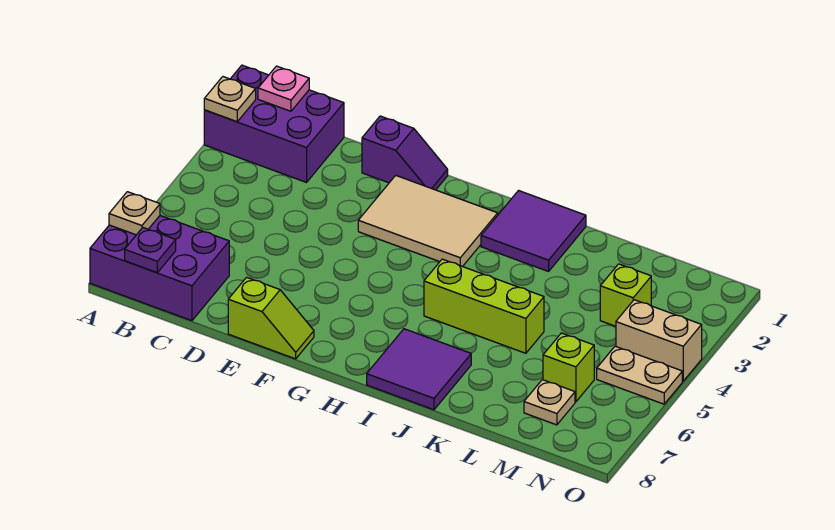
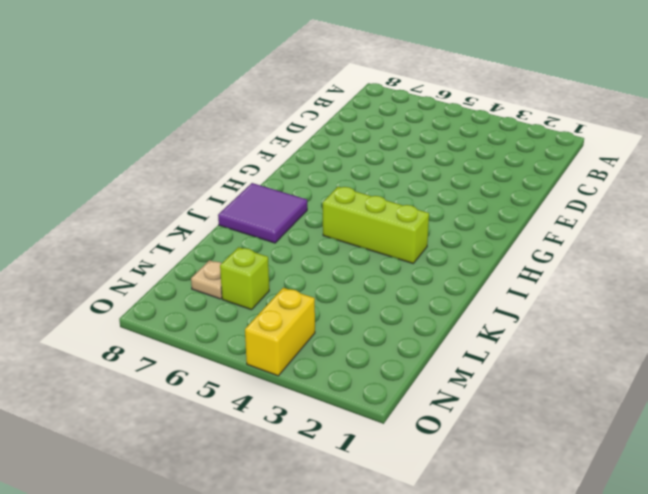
lime 1x3 brick [323,187,429,263] -> lime 1x3 brick turned to [424,259,544,353]
yellow 1x2 brick [245,288,315,376] -> tan 1x2 brick [616,300,702,381]
none -> purple 2x3 brick [204,65,344,182]
none -> purple 2x3 brick [90,216,229,321]
none -> purple 1x2 slope [362,116,448,190]

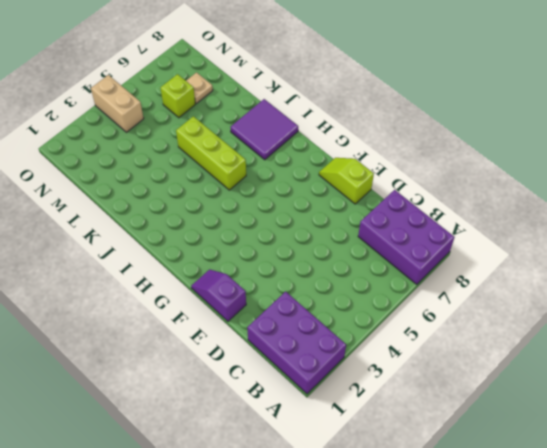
none -> tan 2x3 tile [358,175,498,267]
none -> purple 2x2 tile [481,191,586,271]
none -> lime 1x1 brick [600,264,651,326]

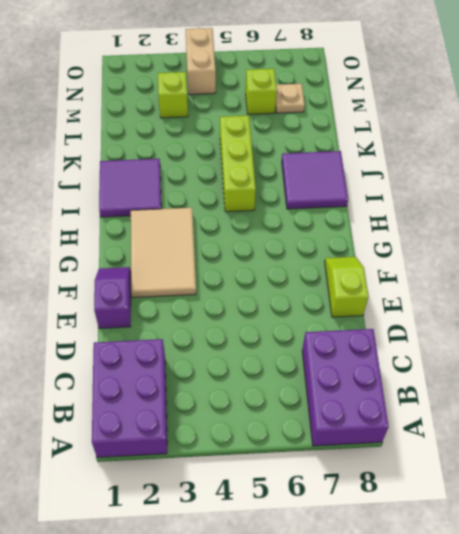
none -> tan 1x2 plate [597,346,682,404]
none -> tan 1x1 plate [204,77,256,122]
none -> tan 1x1 plate [109,192,160,235]

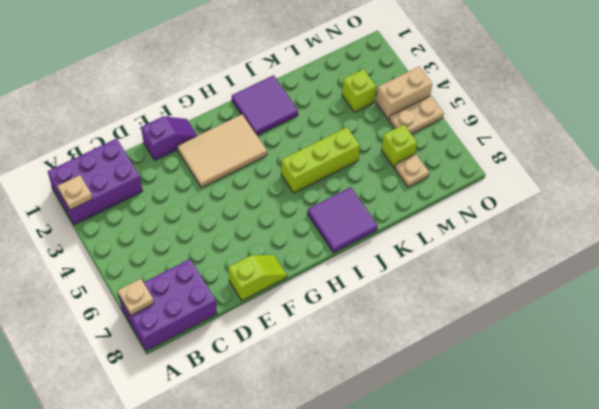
none -> pink 1x1 plate [258,66,309,111]
none -> purple 1x1 plate [125,228,176,273]

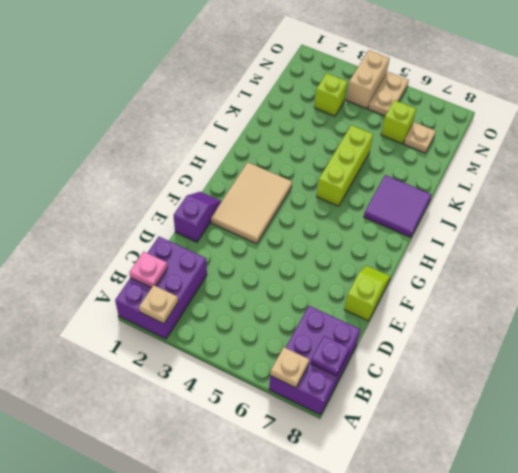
none -> purple 2x2 tile [481,191,586,271]

